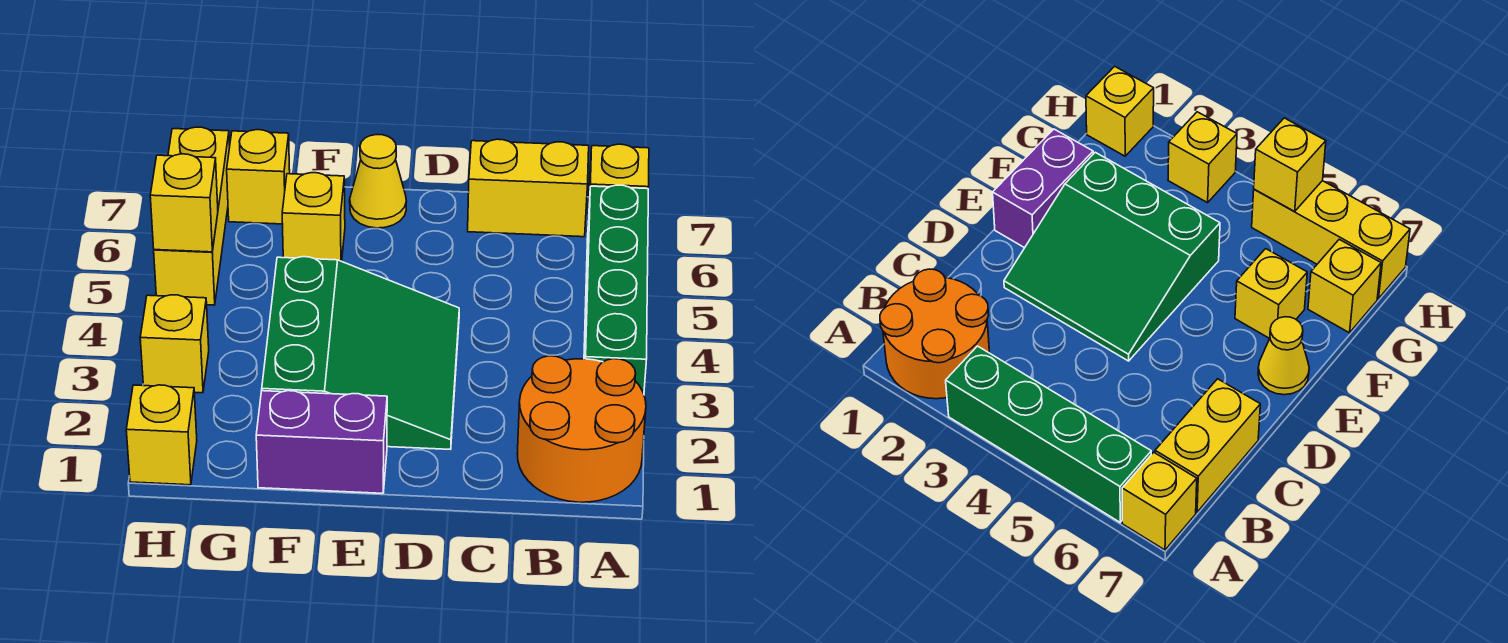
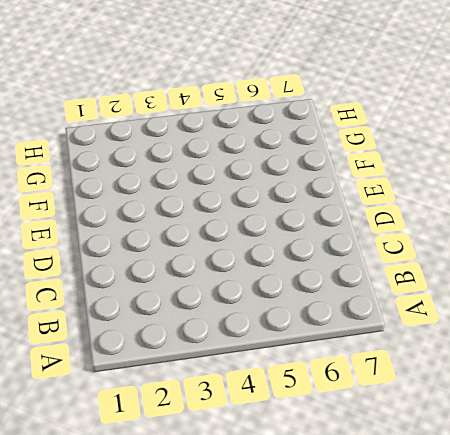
none -> orange 2x2 round brick [517,356,646,502]
none -> green 1x4 brick [584,185,648,394]
none -> yellow 1x1 brick [588,144,649,220]

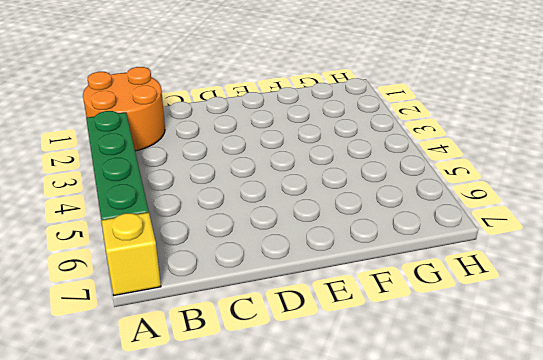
none -> yellow 1x2 brick [468,139,589,237]
none -> green 3x3 slope [262,257,459,449]
none -> purple 1x2 brick [256,391,387,493]

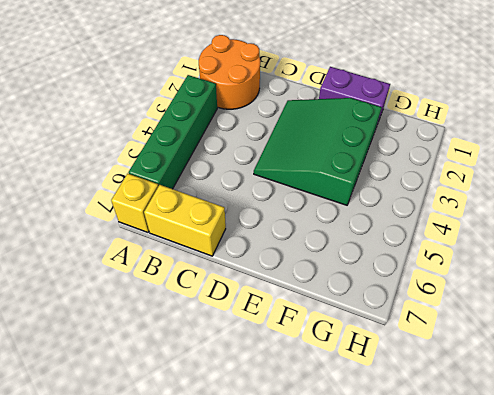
none -> yellow 1x1 cone [350,135,406,228]
none -> yellow 1x1 brick [282,173,345,261]
none -> yellow 1x1 brick [227,130,290,224]

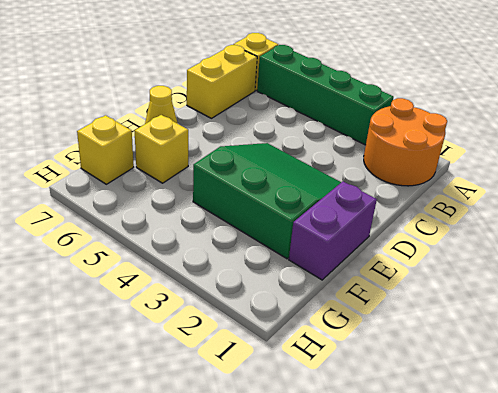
none -> yellow 1x1 brick [126,385,197,485]
none -> yellow 1x1 brick [140,295,209,393]
none -> yellow 1x3 brick [154,127,230,305]

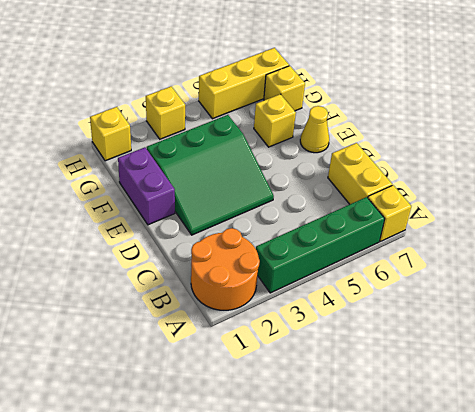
none -> yellow 1x1 brick [150,154,218,252]

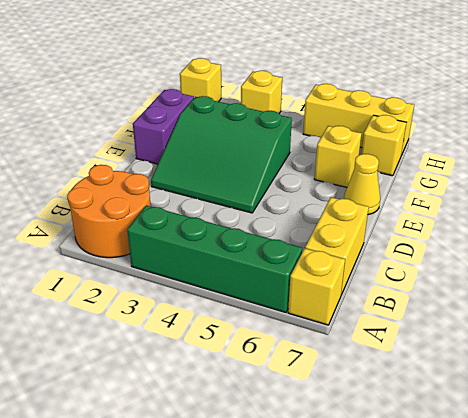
none -> yellow 1x1 brick [150,154,218,252]

